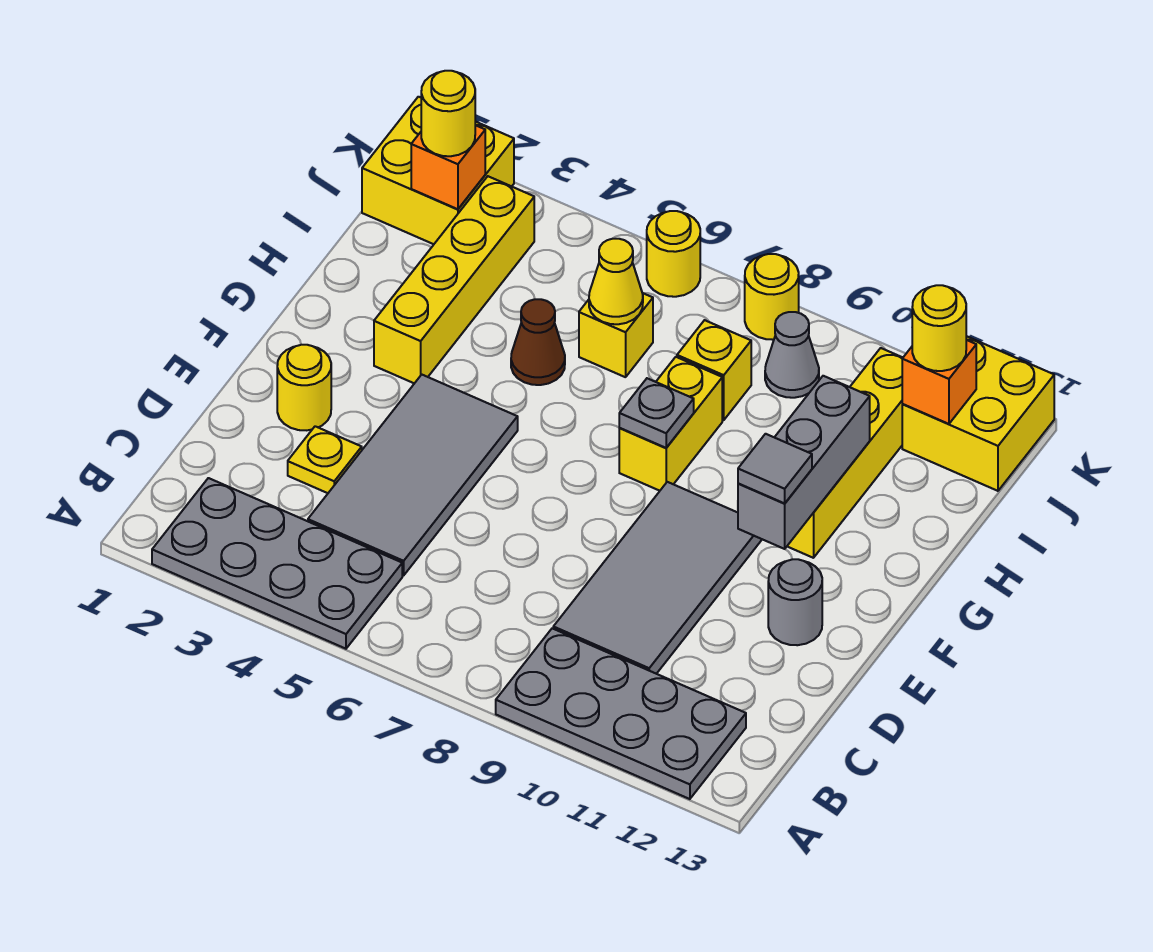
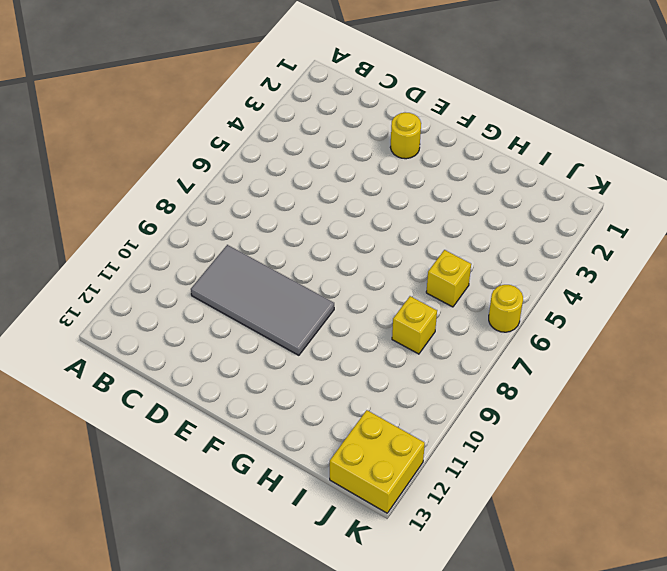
none -> grey 2x4 plate [152,478,402,649]
none -> grey 2x4 plate [496,628,746,799]
none -> grey 2x4 tile [308,375,518,575]

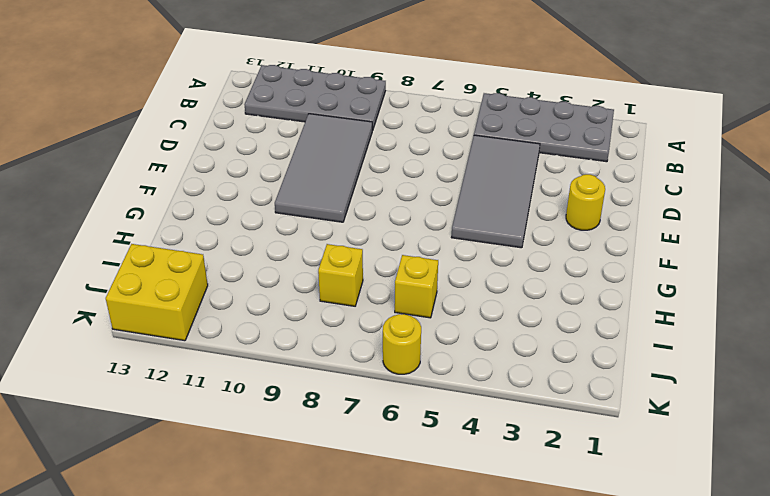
none -> yellow 1x1 plate [288,426,362,493]
none -> grey 1x1 round brick [768,559,822,645]
none -> yellow 1x4 brick [374,176,534,383]

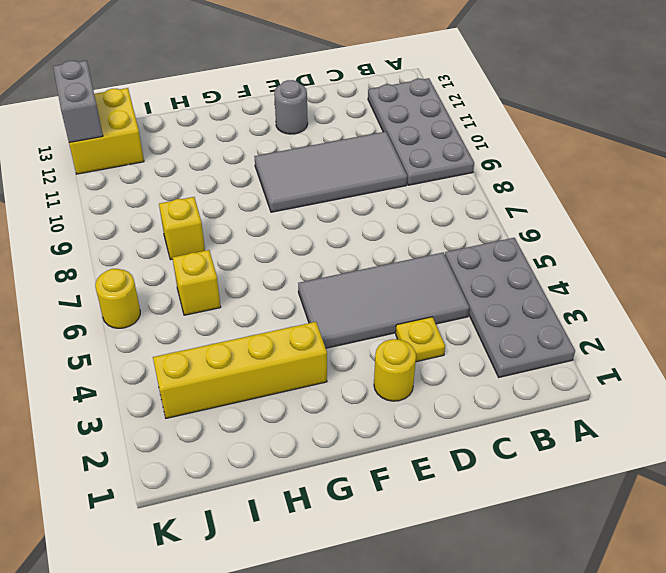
grey 1x2 brick [53,60,103,143] -> none
none -> yellow 1x2 brick [619,357,722,491]
none -> yellow 1x4 brick [787,348,903,558]
none -> brown 1x1 cone [511,299,565,385]

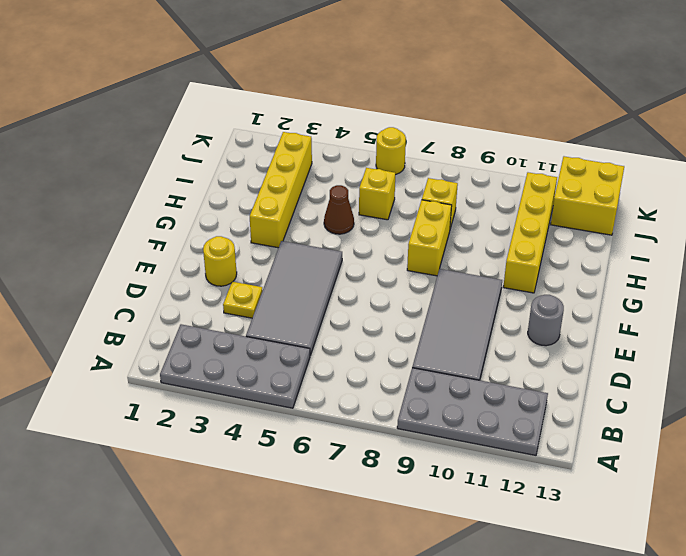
none -> yellow 2x2 brick [362,97,514,244]
none -> grey 1x1 cone [765,312,819,398]
none -> yellow 1x1 round brick [745,254,799,340]

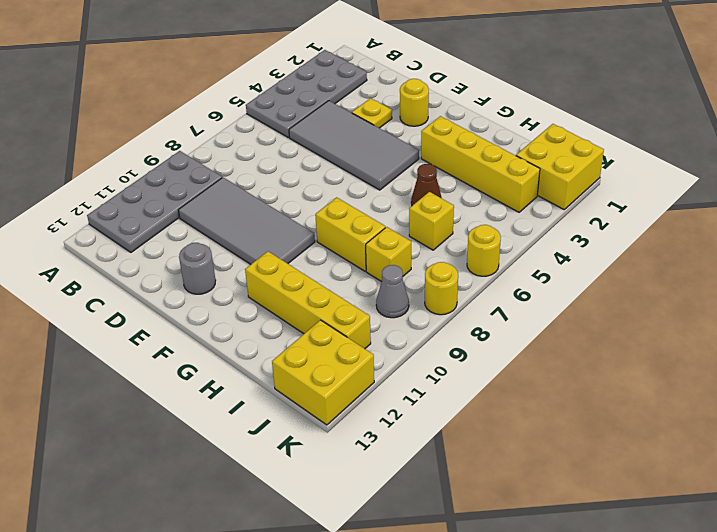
none -> grey 1x3 brick [738,376,870,549]
none -> grey 1x1 plate [619,378,694,448]
none -> yellow 1x1 cone [589,239,643,324]

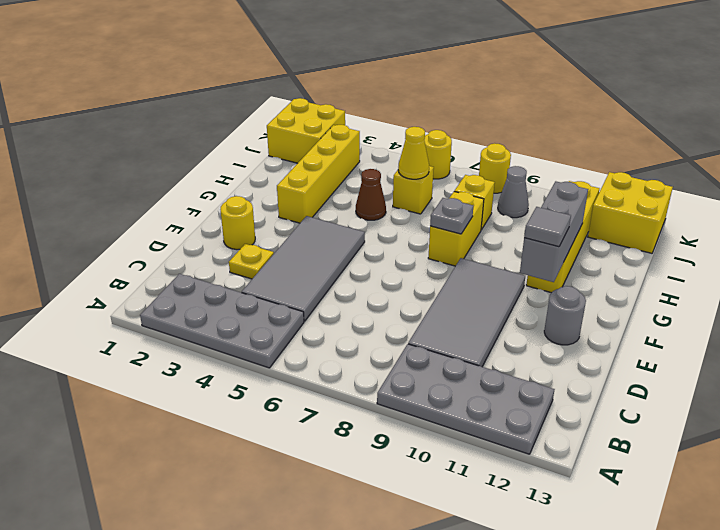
none -> orange 1x1 brick [411,125,485,209]
none -> orange 1x1 brick [902,340,976,424]
none -> yellow 1x1 round brick [421,71,475,156]

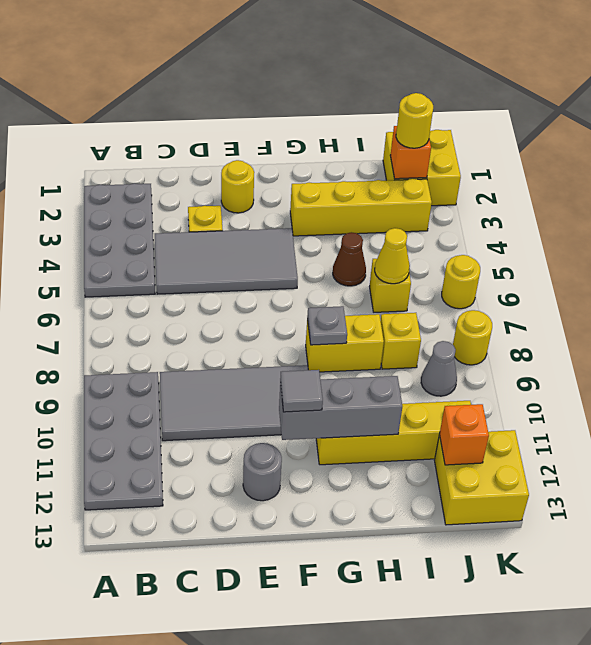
none -> yellow 1x1 round brick [912,285,966,371]

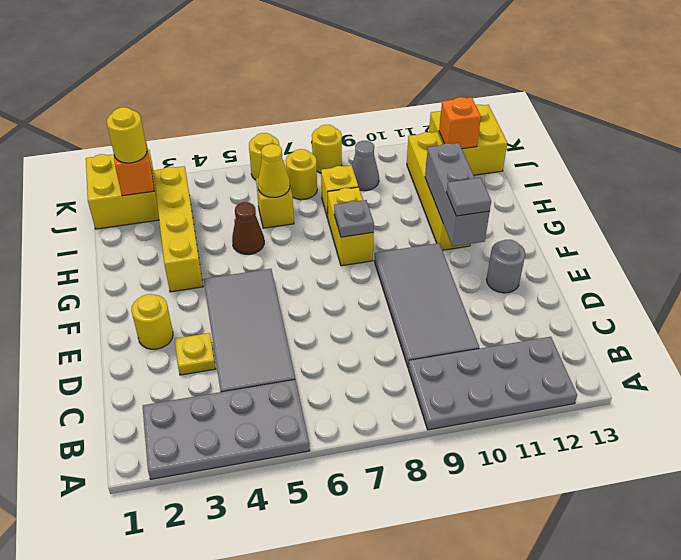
yellow 1x1 round brick [286,149,317,200] -> yellow 1x1 round brick moved to [912,285,966,371]

